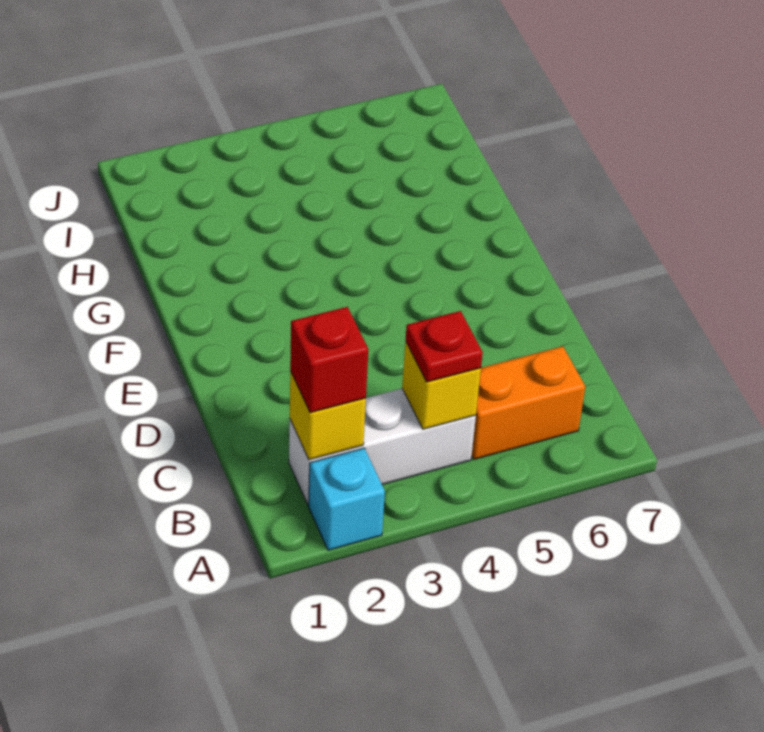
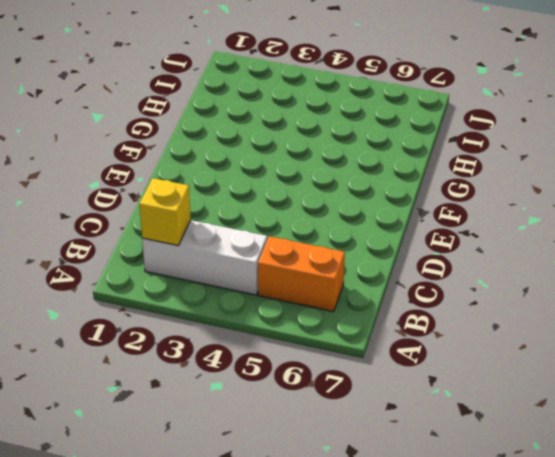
none -> cyan 1x1 brick [309,448,385,550]
none -> yellow 1x1 brick [402,341,481,429]

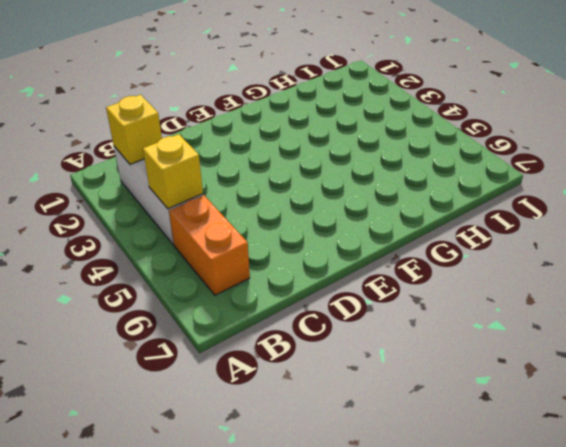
none -> cyan 1x1 brick [309,448,385,550]
none -> red 1x1 brick [290,307,368,413]

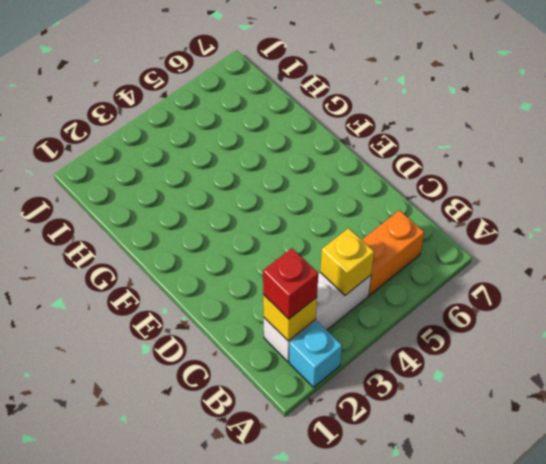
none -> red 1x1 plate [406,311,483,382]

